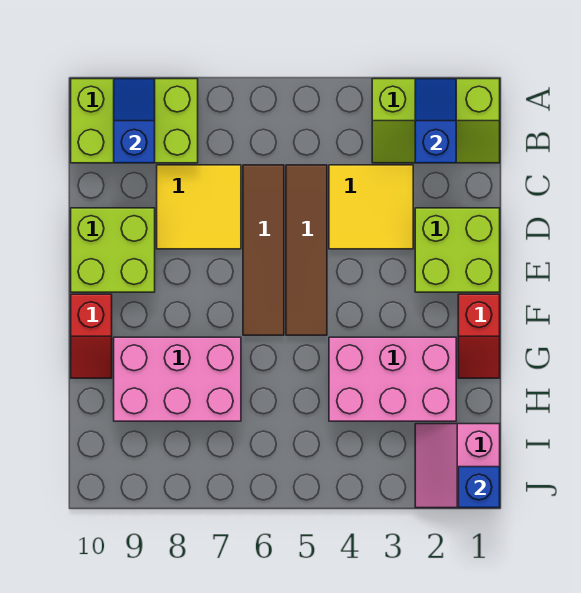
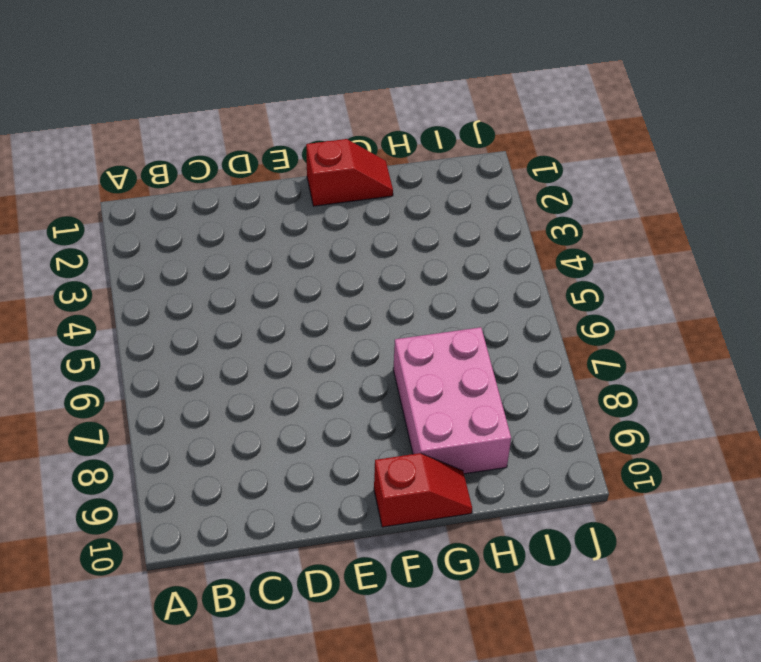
none -> lime 2x3 slope [372,79,500,163]
none -> lime 2x3 brick [71,79,198,163]
none -> yellow 2x2 tile [329,165,413,249]

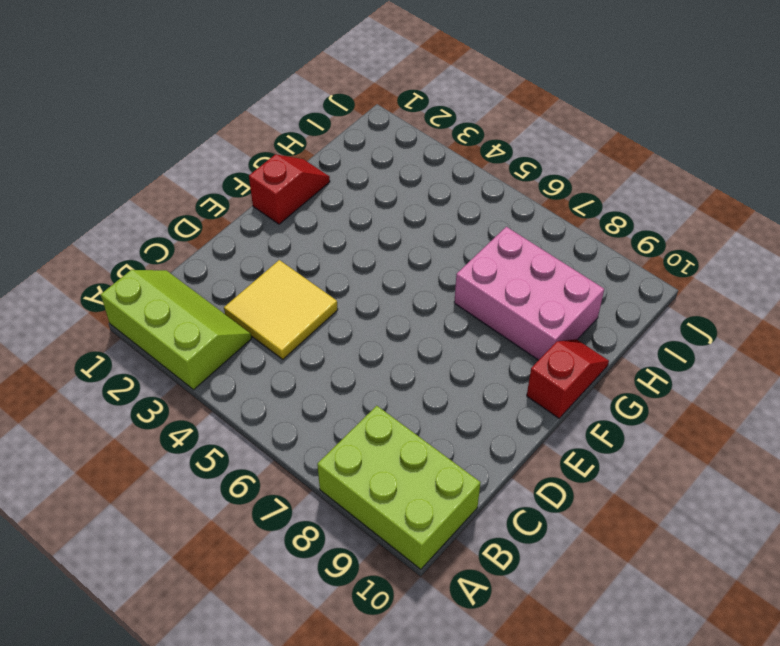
none -> brown 1x4 tile [286,165,327,335]
none -> brown 1x4 tile [243,165,284,335]
none -> yellow 2x2 tile [157,165,241,249]

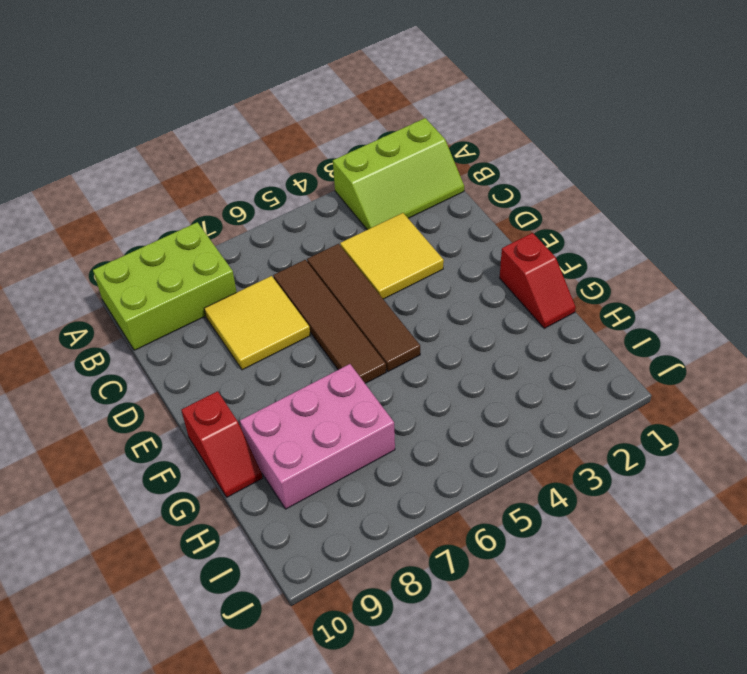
none -> lime 2x2 brick [415,208,500,292]
none -> lime 2x2 brick [71,208,155,292]
none -> pink 2x3 brick [329,337,456,421]

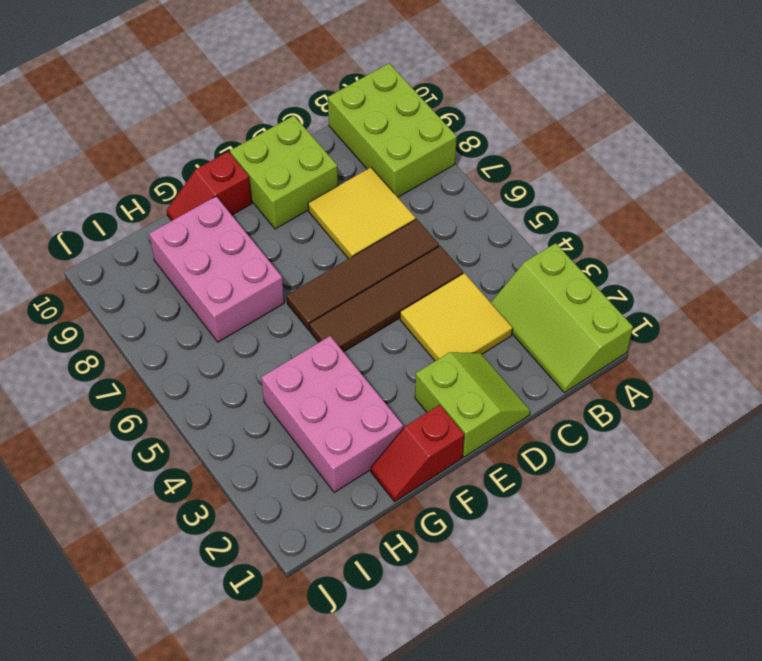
lime 2x2 slope [415,352,530,457] -> lime 2x2 brick [415,208,500,292]
none -> pink 2x2 slope [415,424,500,508]
none -> blue 1x2 slope [415,79,456,163]
none -> blue 1x2 slope [114,79,155,163]

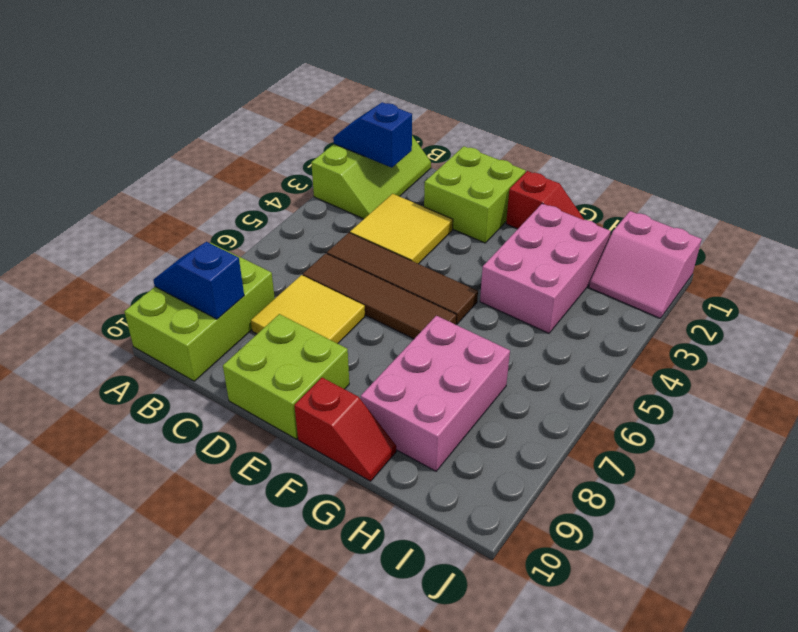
none -> blue 1x1 brick [458,467,500,508]

